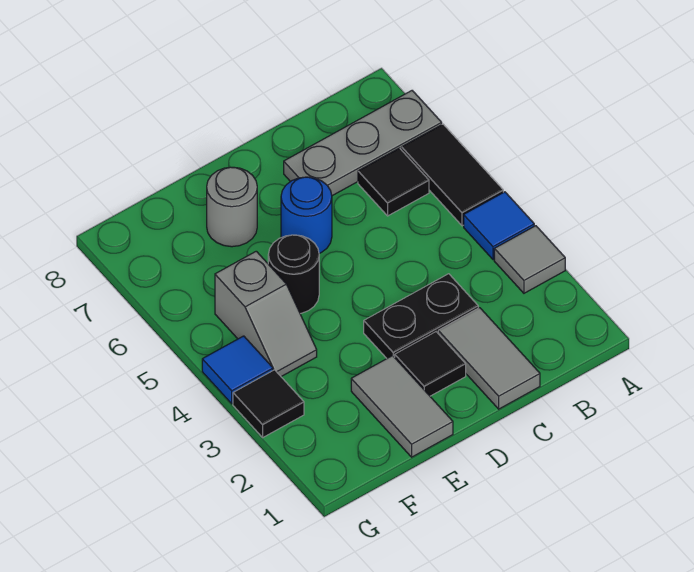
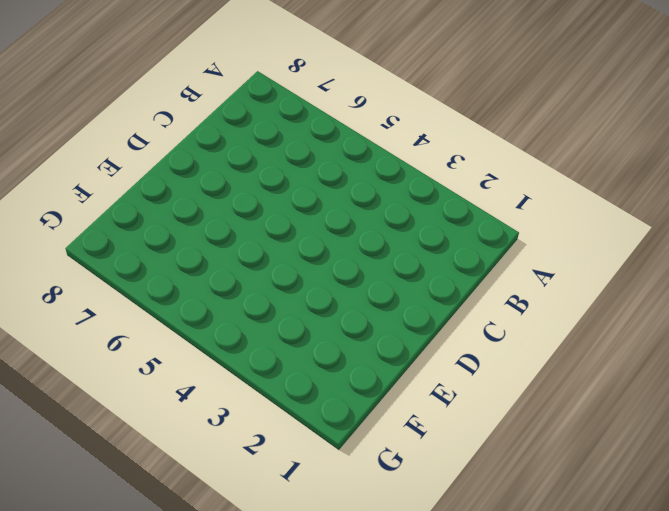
none -> grey 1x1 tile [494,226,565,293]
none -> blue 1x1 tile [464,192,534,260]
none -> black 1x2 tile [402,124,503,226]

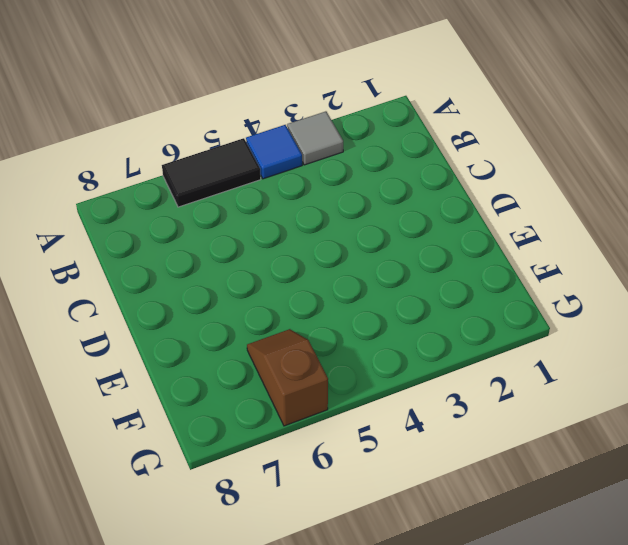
brown 1x2 slope [247,329,328,426] -> none
none -> grey 1x3 plate [284,91,442,196]
none -> black 1x1 tile [358,148,429,216]
none -> grey 1x2 tile [438,308,540,409]

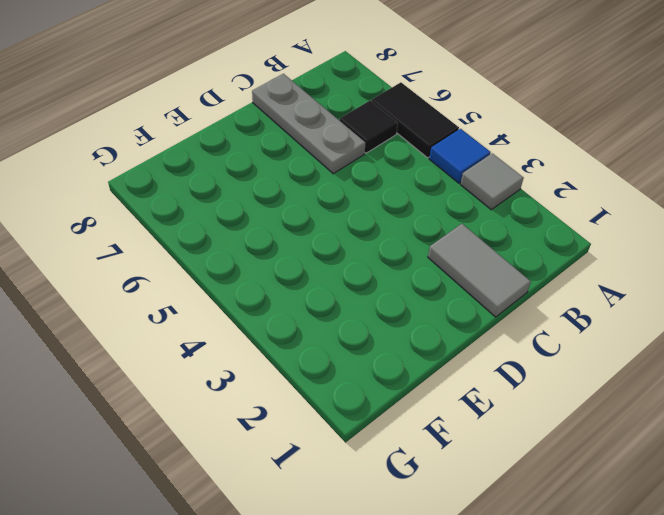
grey 1x3 plate [252,74,366,174] -> grey 1x3 plate turned to [284,91,442,196]
none -> black 1x2 plate [364,274,478,358]
none -> black 1x1 tile [395,332,466,396]
none -> blue 1x1 round brick [281,177,332,253]

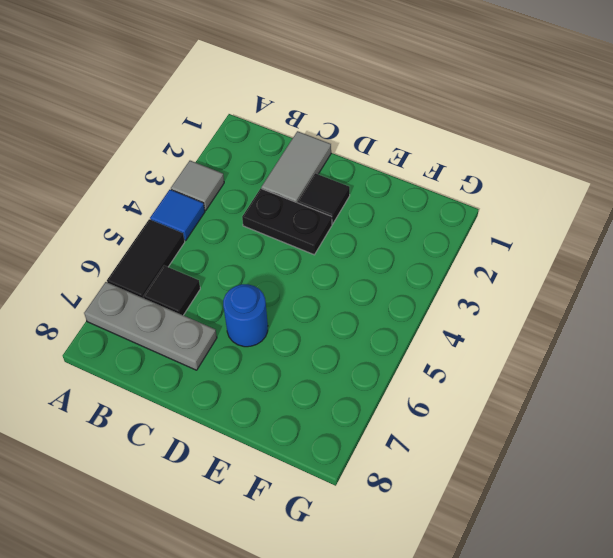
none -> grey 1x2 tile [351,356,453,457]
none -> black 1x1 round brick [268,235,319,314]
none -> grey 1x1 round brick [207,167,257,247]

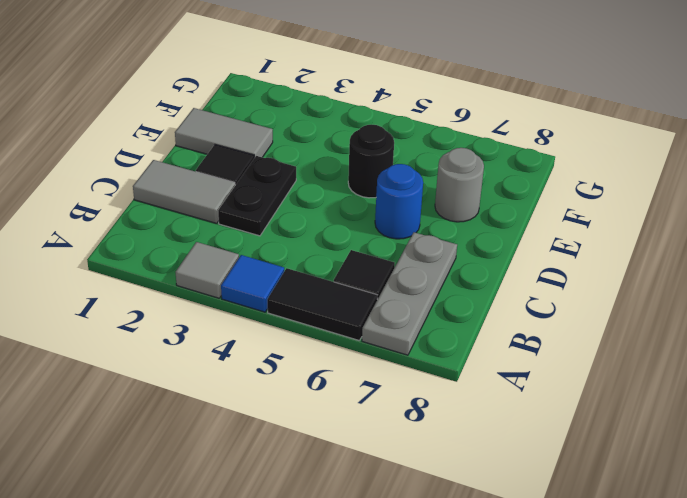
none -> grey 1x2 slope [215,251,317,377]
none -> black 1x1 tile [233,370,304,437]
none -> blue 1x1 tile [202,336,273,404]

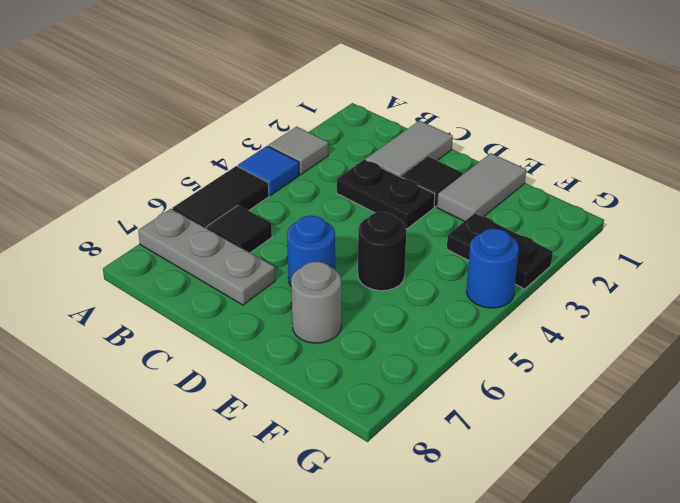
black 1x2 plate [447,213,553,289] -> black 1x1 tile [233,370,304,437]
blue 1x1 round brick [467,229,519,308] -> blue 1x1 tile [202,336,273,404]
none -> grey 1x2 slope [215,251,317,377]

